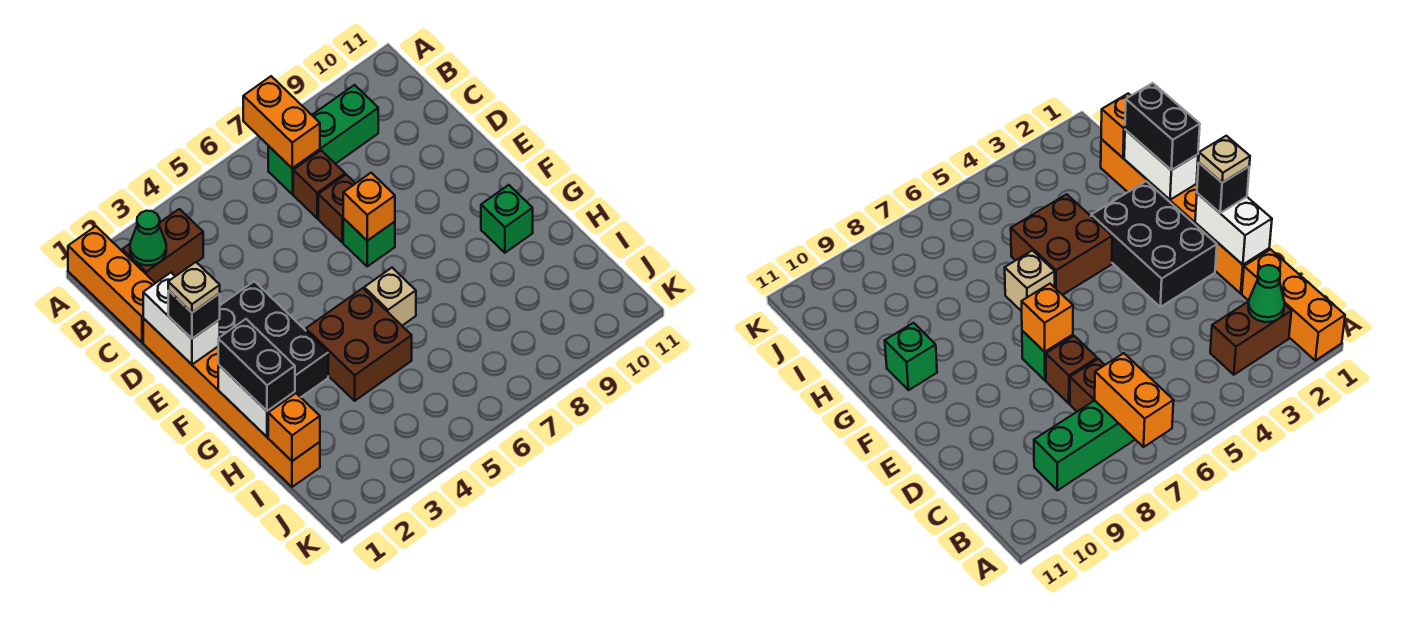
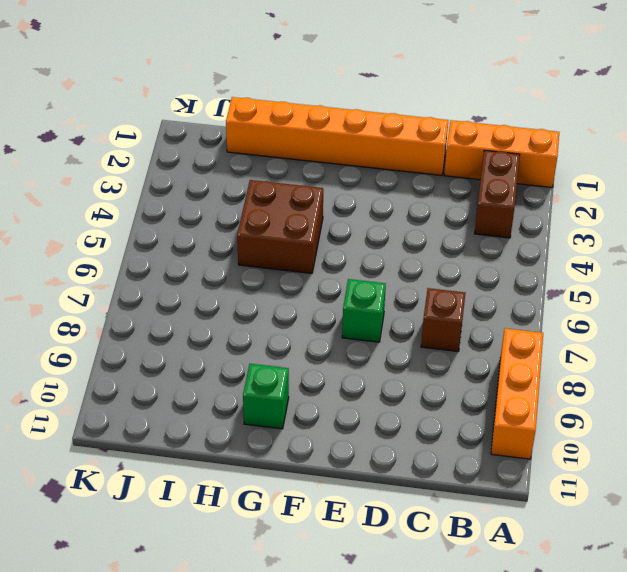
orange 1x3 brick [491,328,543,459] -> none
none -> green 1x3 brick [268,85,378,194]
none -> brown 1x1 brick [318,175,355,242]
none -> black 2x3 brick [219,281,328,397]

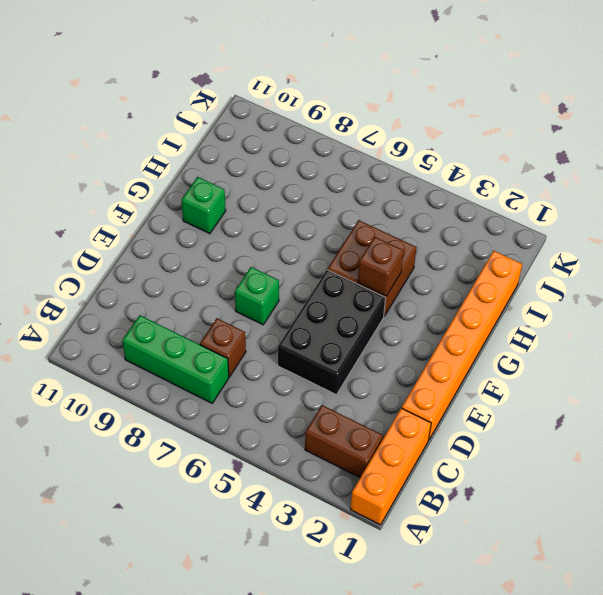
black 2x3 brick [278,270,386,395] -> black 2x3 brick moved to [219,281,328,397]
brown 1x1 brick [358,237,404,296] -> brown 1x1 brick moved to [318,175,355,242]
none -> tan 1x1 brick [364,268,416,326]
none -> orange 1x2 brick [243,76,320,168]
none -> green 1x1 cone [130,211,166,265]

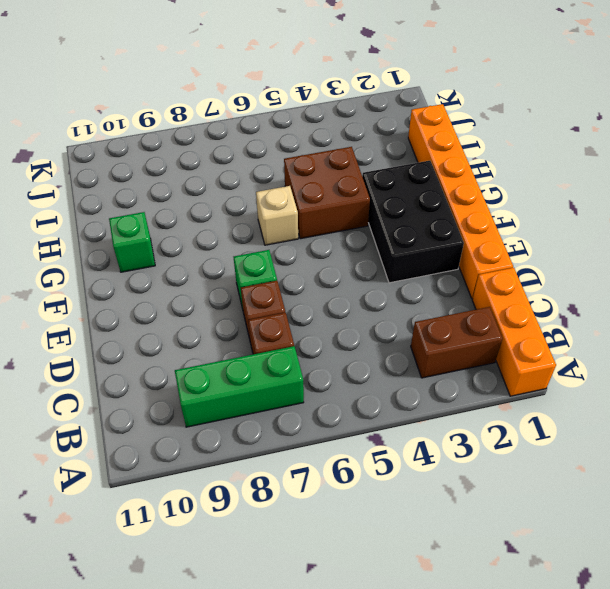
none -> orange 1x2 brick [243,76,320,168]
none -> green 1x1 cone [130,211,166,265]
none -> white 1x2 brick [143,273,220,364]

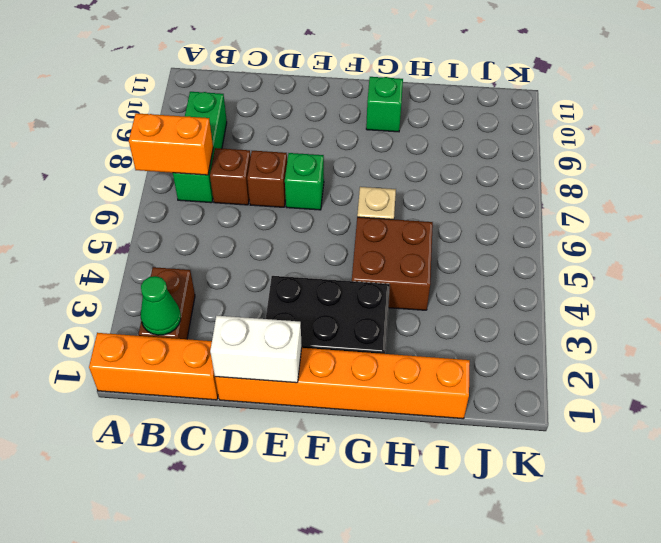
none -> orange 1x1 brick [343,173,395,241]
none -> white 1x2 brick [218,365,295,437]
none -> orange 1x1 brick [268,393,320,461]

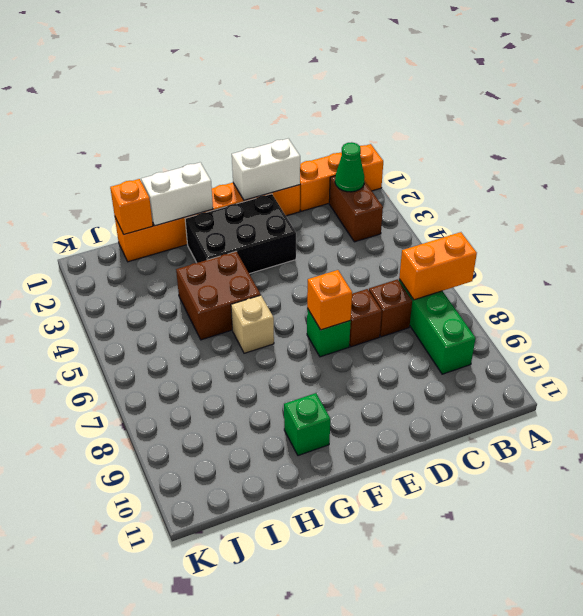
none -> black 1x1 brick [168,290,220,339]
none -> black 1x2 brick [218,319,295,411]
none -> tan 1x1 plate [168,262,220,313]

